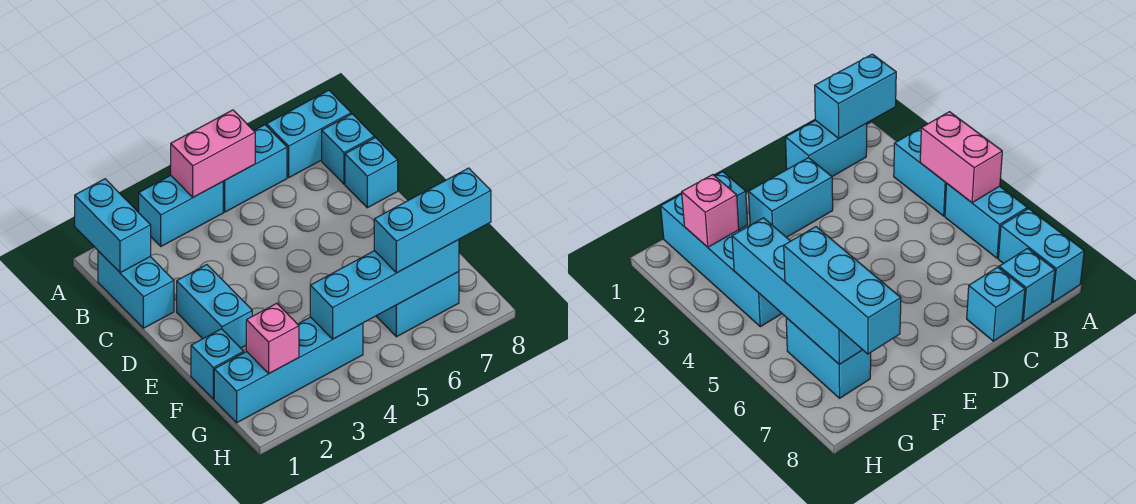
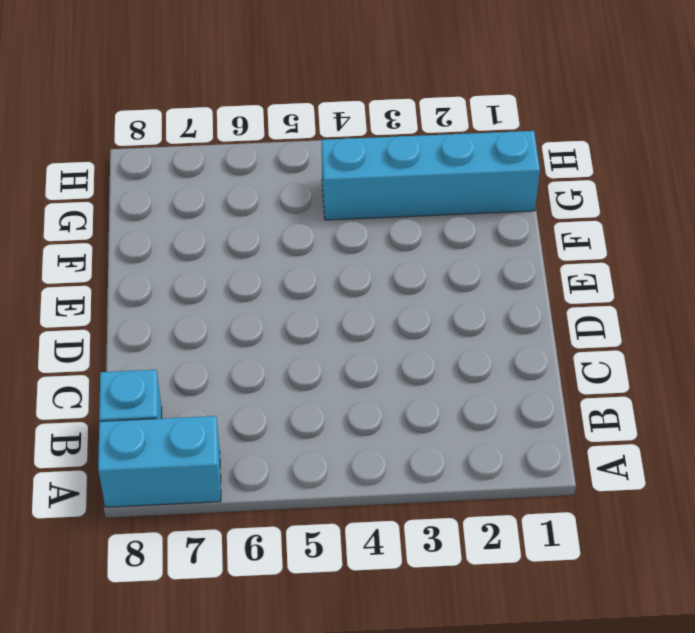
none -> cyan 1x2 brick [139,175,223,246]
none -> cyan 1x2 brick [223,125,287,212]
none -> cyan 1x2 brick [98,251,174,328]

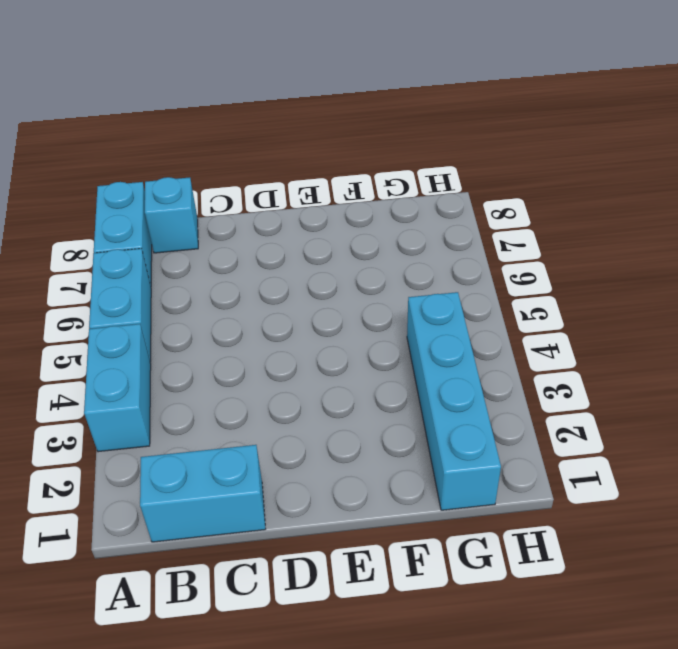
none -> cyan 1x1 brick [345,138,398,208]
none -> cyan 1x2 brick [177,265,252,348]
none -> cyan 1x1 brick [191,329,244,399]

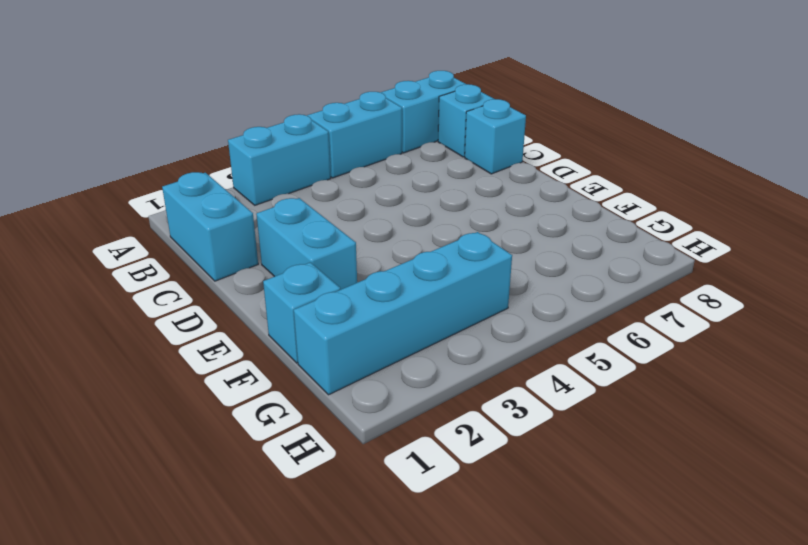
none -> cyan 1x2 brick [376,272,459,337]
none -> cyan 1x2 brick [75,179,151,273]
none -> pink 1x2 brick [171,110,255,197]

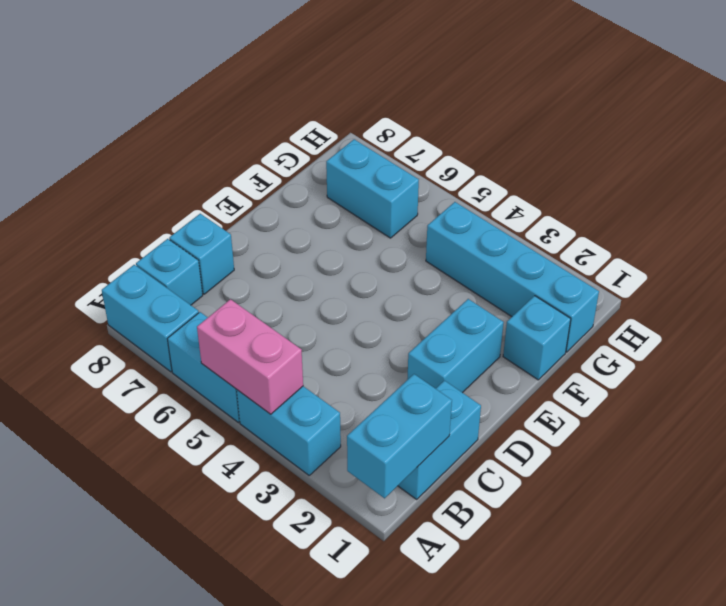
none -> pink 1x1 brick [246,303,299,373]
none -> cyan 1x4 brick [310,240,459,339]
none -> cyan 1x3 brick [374,168,491,273]

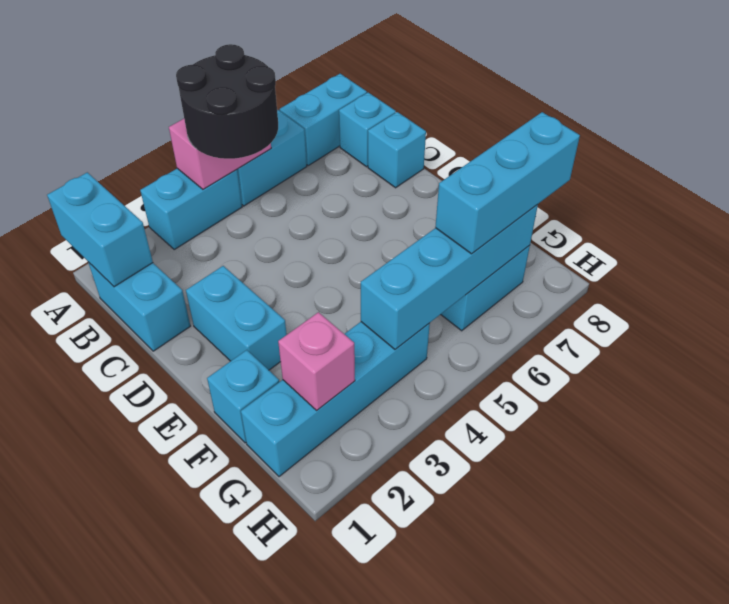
black 2x2 round brick [176,44,278,159] -> none

